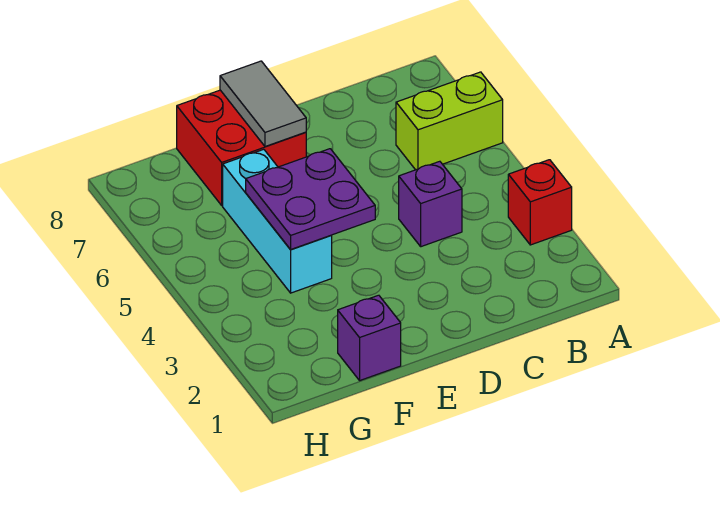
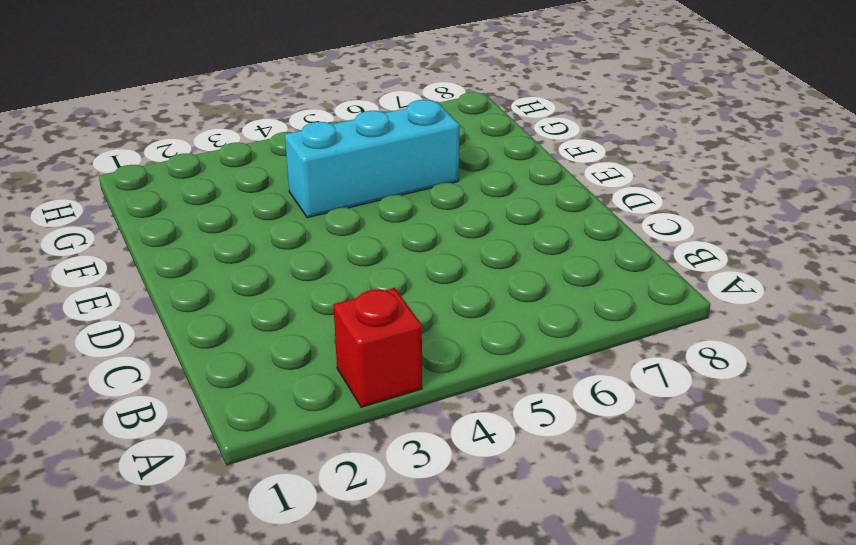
none -> lime 1x2 brick [396,72,503,170]
none -> purple 1x1 brick [399,161,462,247]

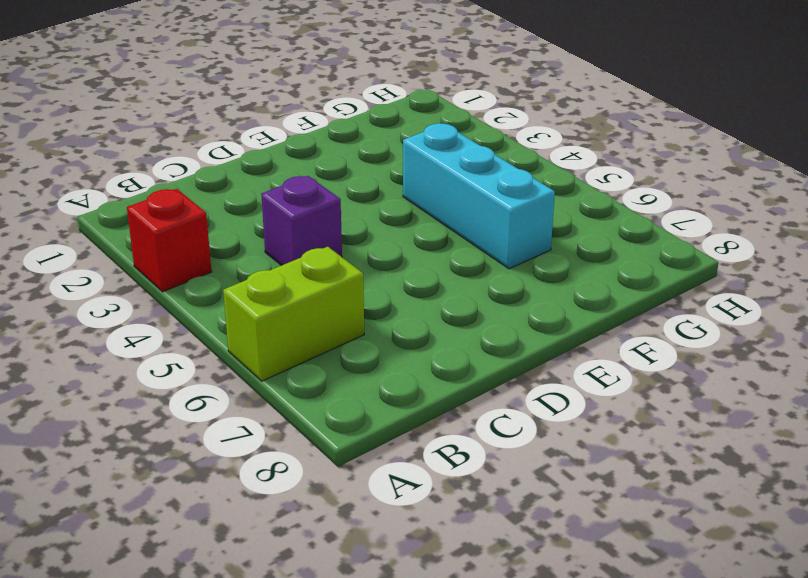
none -> red 2x2 brick [177,90,306,205]
none -> purple 1x1 brick [338,295,401,380]

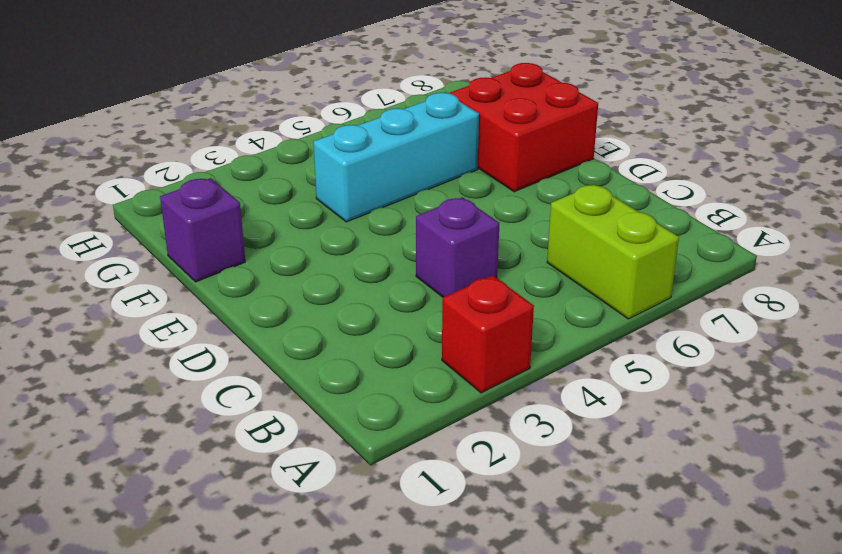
none -> purple 2x2 plate [246,149,375,250]
none -> grey 1x2 tile [220,61,306,147]

